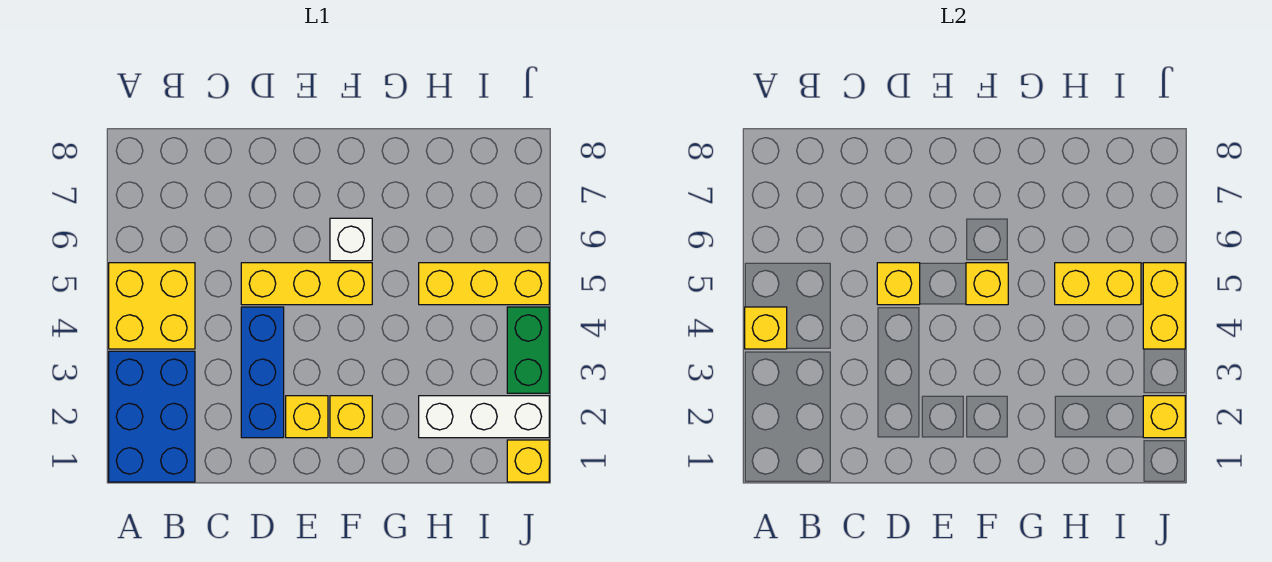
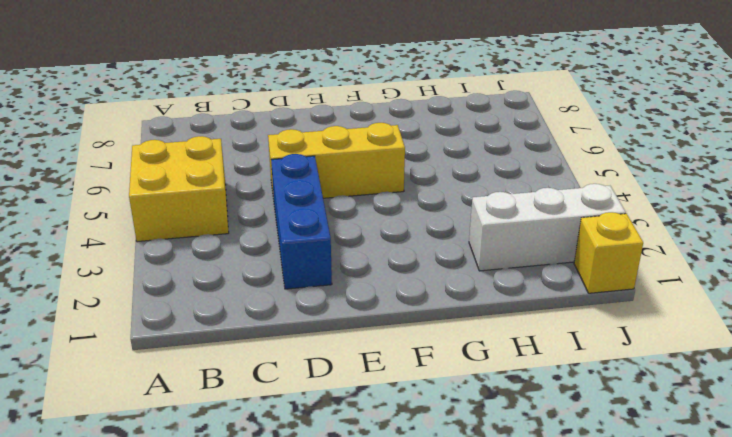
none -> blue 2x3 brick [109,351,195,482]
none -> yellow 1x1 brick [286,396,328,438]
none -> yellow 1x1 brick [330,396,372,438]

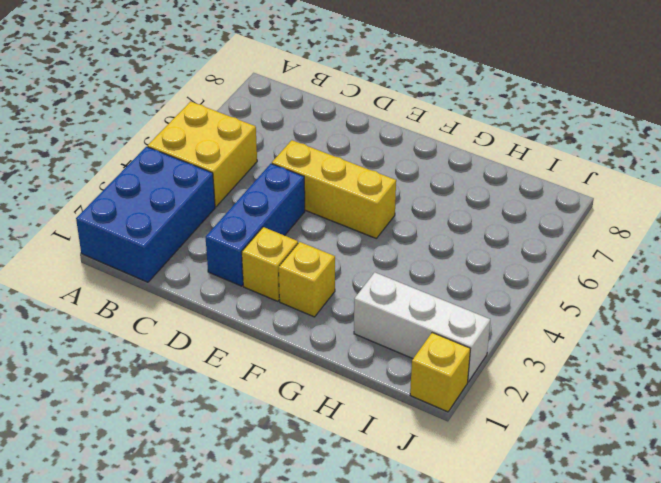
none -> white 1x1 brick [330,218,372,261]
none -> yellow 1x3 brick [419,263,549,305]
none -> green 1x2 brick [507,307,549,393]

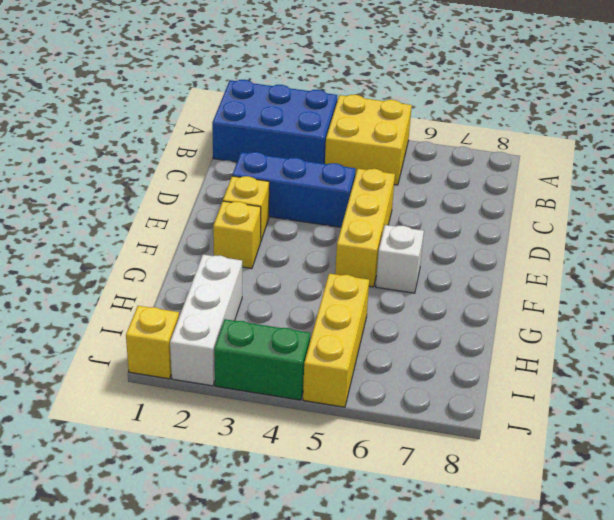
none -> yellow 1x1 brick [745,307,787,349]
none -> yellow 1x1 brick [877,263,920,305]
none -> yellow 1x1 brick [966,263,1008,305]

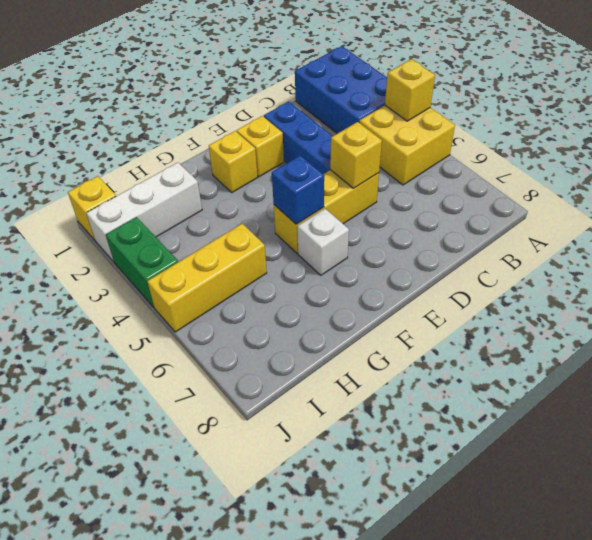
blue 1x1 brick [272,155,324,224] -> yellow 1x1 brick [966,263,1008,305]
none -> yellow 1x2 brick [1055,263,1141,305]
none -> yellow 1x1 brick [1143,396,1185,438]
none -> yellow 1x2 brick [1143,263,1185,349]

